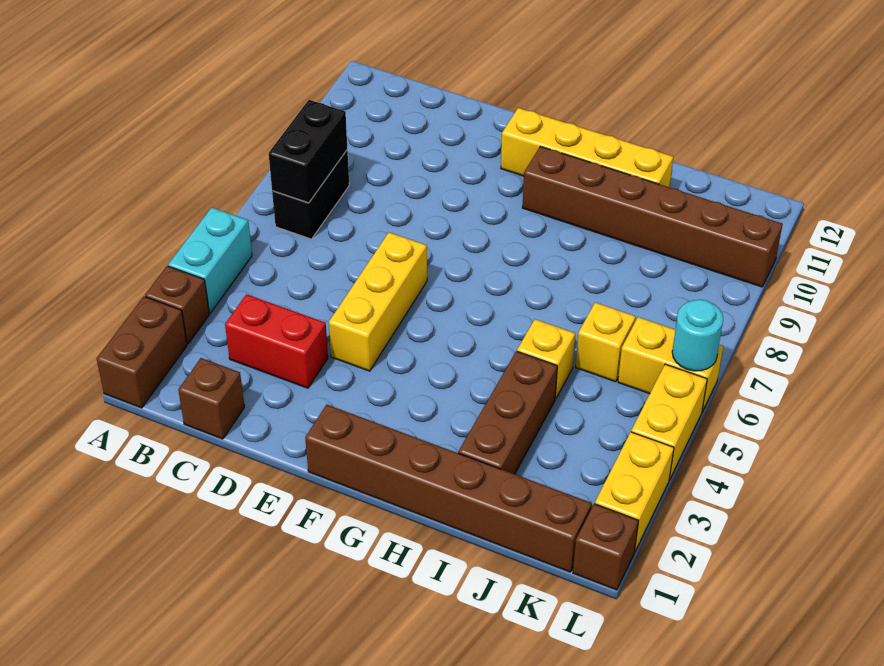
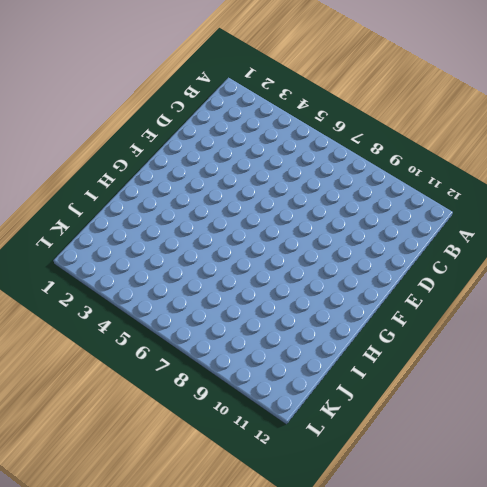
none -> brown 1x2 brick [97,297,187,408]
none -> brown 1x1 brick [145,266,209,344]
none -> cyan 1x2 brick [168,207,252,313]

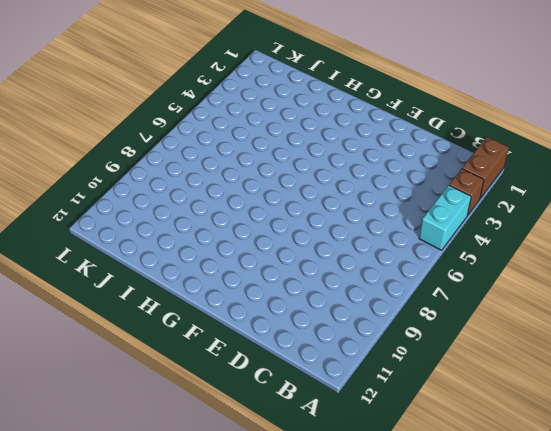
none -> black 1x2 brick [272,150,349,239]
none -> brown 1x1 brick [178,358,244,439]
none -> red 1x2 brick [225,294,328,388]

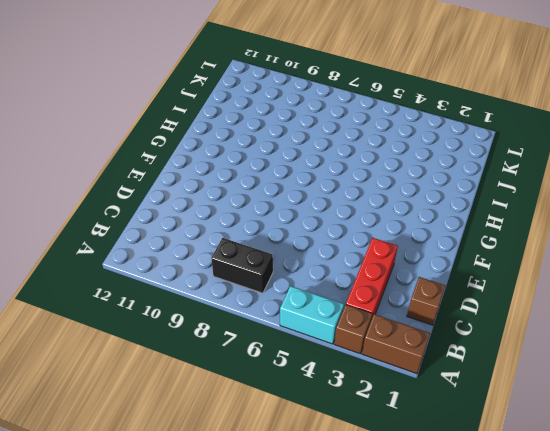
red 1x3 brick [346,238,398,317] -> red 1x2 brick [225,294,328,388]
none -> yellow 1x3 brick [329,232,427,371]
none -> brown 1x6 brick [305,405,592,572]
none -> yellow 1x4 brick [501,108,673,187]

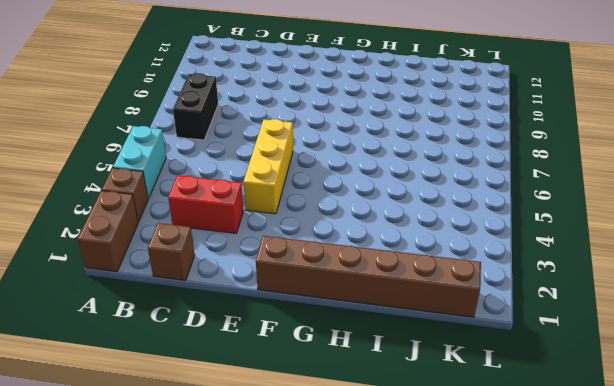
none -> yellow 1x4 brick [501,108,673,187]
none -> brown 1x6 brick [522,146,783,287]
none -> brown 1x3 brick [458,351,557,474]

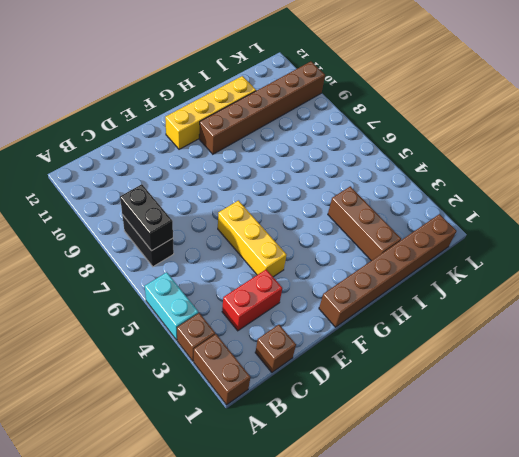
none -> yellow 1x1 brick [517,319,575,399]
none -> yellow 1x1 brick [576,302,636,382]
none -> yellow 1x2 brick [618,317,723,412]

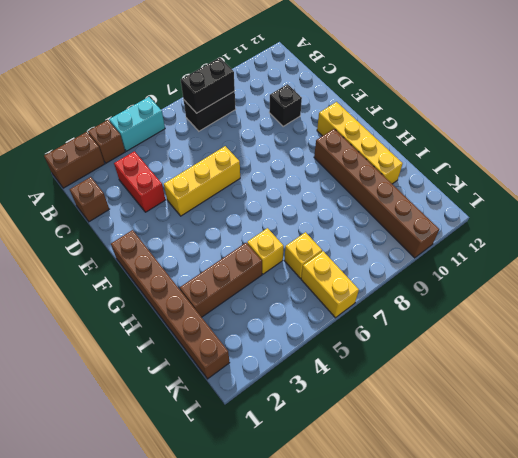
black 1x1 brick [269,84,302,126] -> none
none -> brown 1x1 brick [573,504,639,590]
none -> yellow 1x2 brick [595,432,674,552]
none -> yellow 1x2 brick [631,364,707,480]

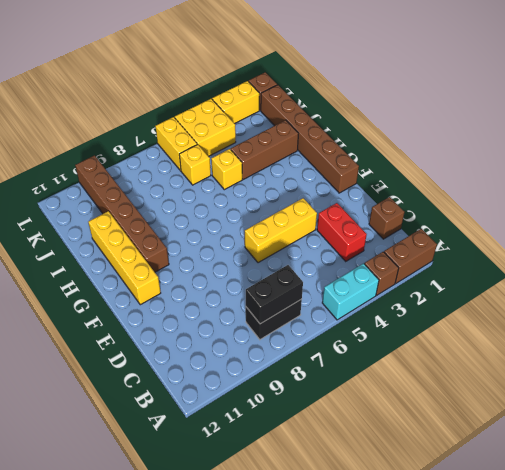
yellow 2x2 brick [175,99,236,156] -> yellow 1x2 brick [631,364,707,480]
none -> cyan 1x1 round brick [672,300,723,371]

